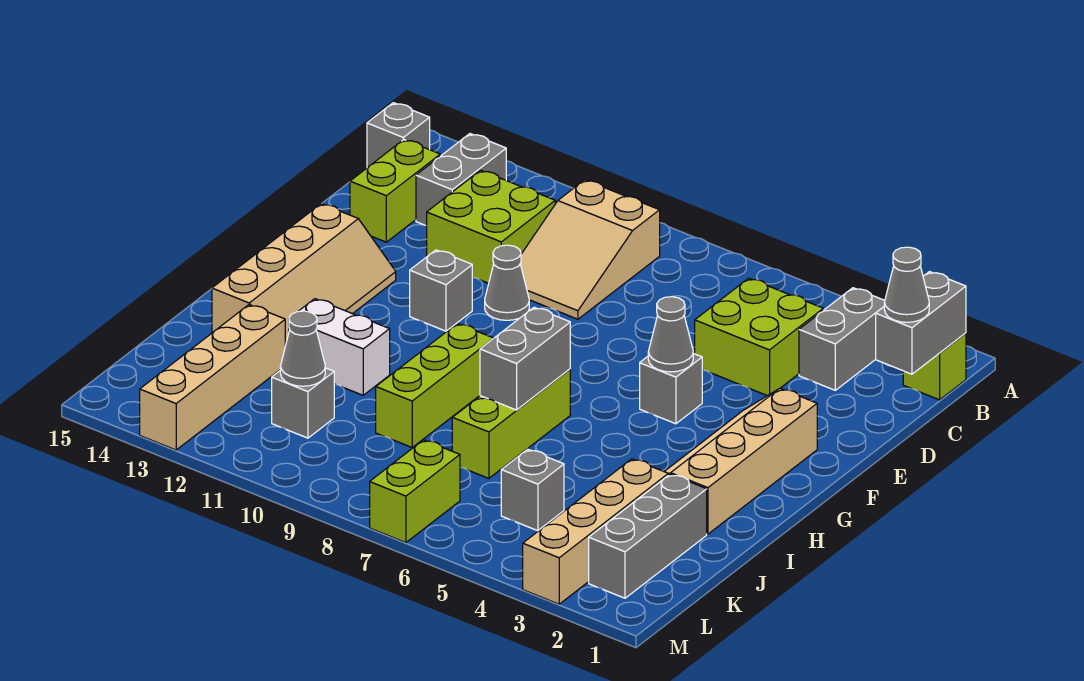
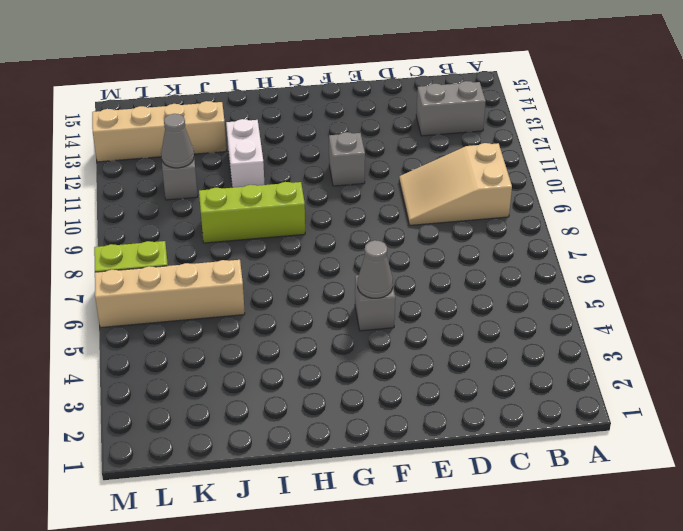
tan 1x4 brick [95,260,245,328] -> tan 1x4 brick moved to [523,459,668,604]
none -> lime 1x1 brick [903,333,966,400]
none -> grey 1x2 brick [799,288,885,390]
none -> grey 1x1 brick [367,103,430,168]

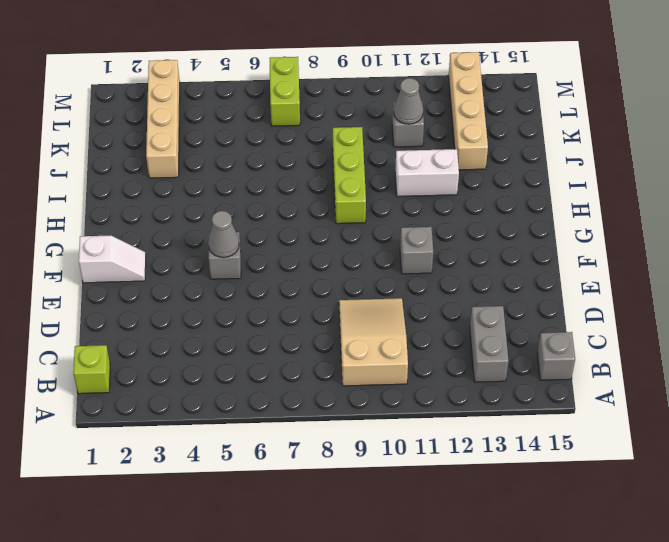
white 1x2 slope [79,236,146,283] -> tan 2x4 slope [664,388,817,534]
none -> grey 1x2 brick [799,288,885,390]
none -> lime 2x2 brick [695,278,823,396]
none -> lime 2x2 brick [427,170,555,283]

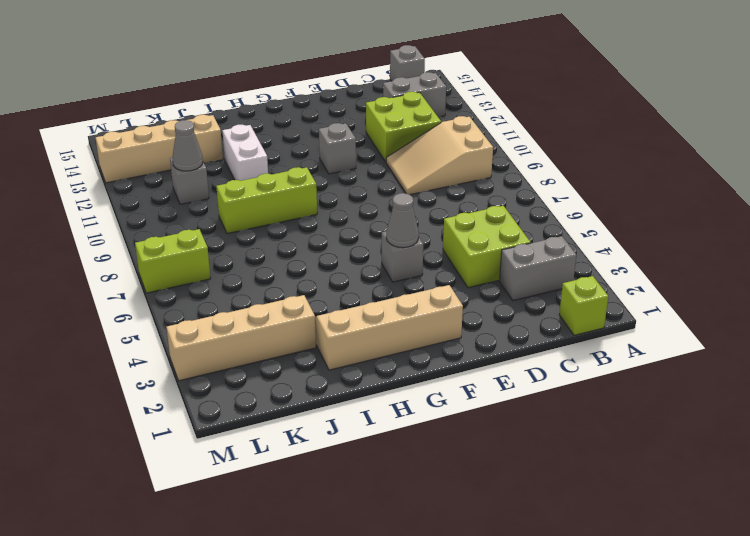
none -> lime 1x2 brick [350,140,440,242]
none -> grey 1x1 cone [485,245,529,320]
none -> tan 2x4 slope [212,204,396,346]

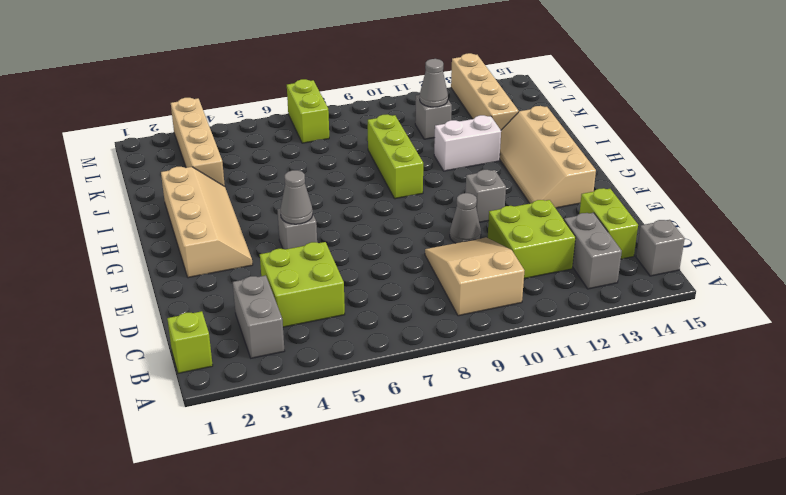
none -> lime 1x3 brick [452,369,570,478]
none -> grey 1x3 brick [589,474,707,598]
none -> grey 1x1 brick [501,449,564,531]

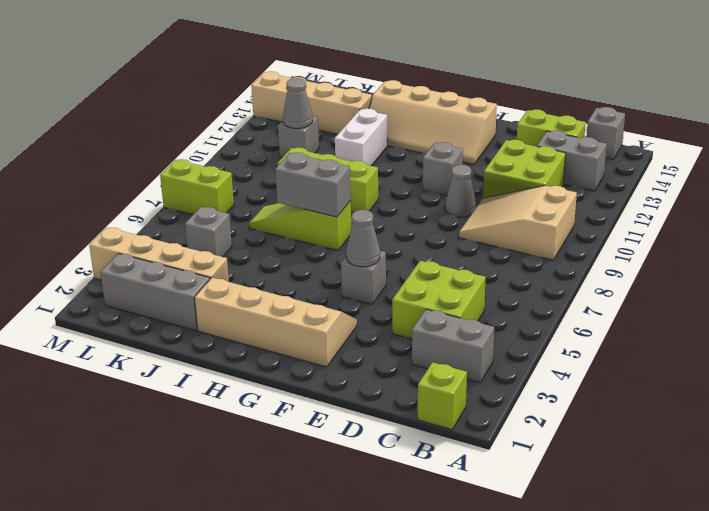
lime 1x3 slope [249,201,351,250] -> lime 1x3 brick [452,369,570,478]
none -> grey 1x2 brick [876,272,966,374]
none -> grey 1x1 cone [884,247,929,322]

